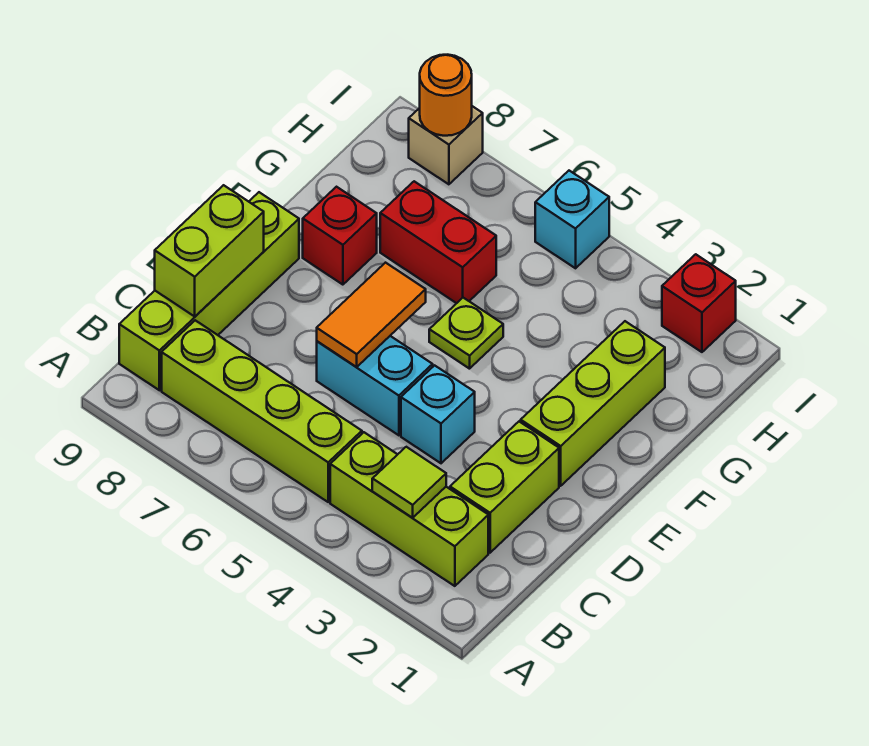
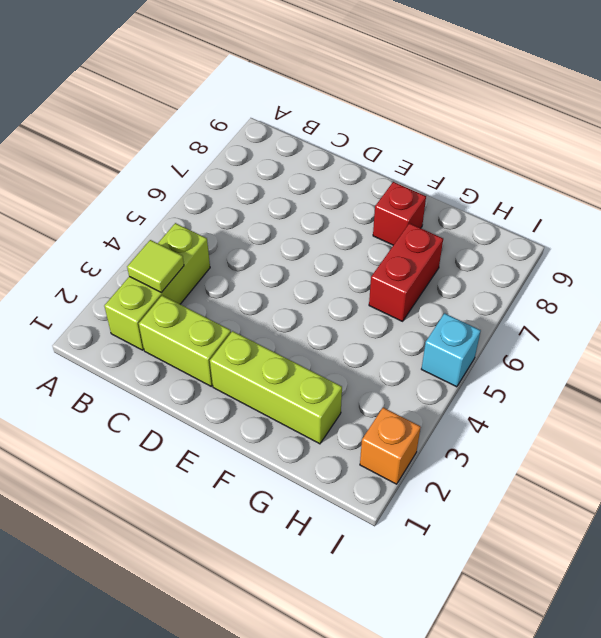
orange 1x1 brick [360,408,421,484] -> red 1x1 brick [662,254,736,352]
none -> lime 1x4 brick [162,320,362,502]
none -> lime 1x4 brick [119,192,299,390]
none -> cyan 1x1 brick [401,365,475,463]

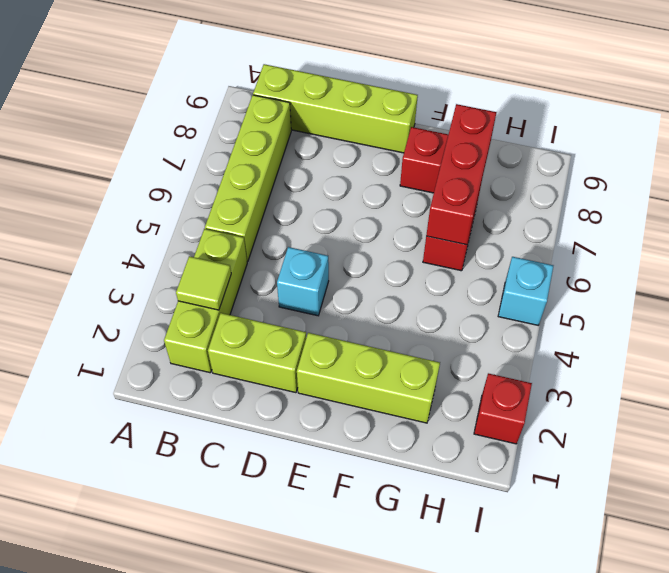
red 1x3 brick [426,104,497,245] -> none
none -> cyan 1x2 brick [317,336,433,435]
none -> lime 1x1 plate [429,298,503,369]
none -> tan 1x1 brick [409,106,483,184]

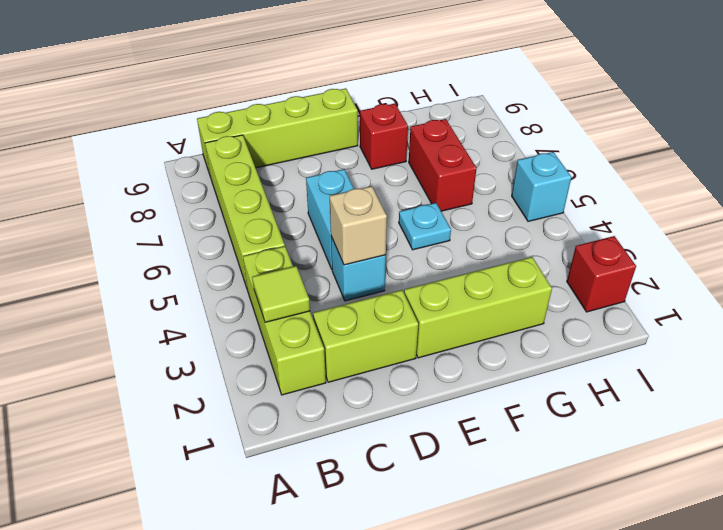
tan 1x1 brick [330,186,387,265] -> tan 1x1 brick moved to [409,106,483,184]
cyan 1x1 plate [399,203,451,250] -> lime 1x1 plate [429,298,503,369]
none -> lime 1x2 brick [155,185,264,316]
none -> orange 1x2 tile [317,263,426,367]
none -> orange 1x1 round brick [420,55,472,136]

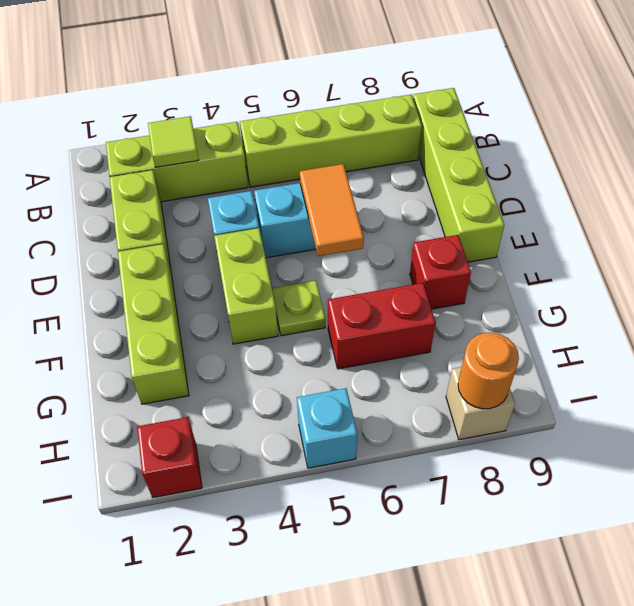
lime 1x2 brick [214,228,278,344] -> lime 1x2 brick moved to [155,185,264,316]

